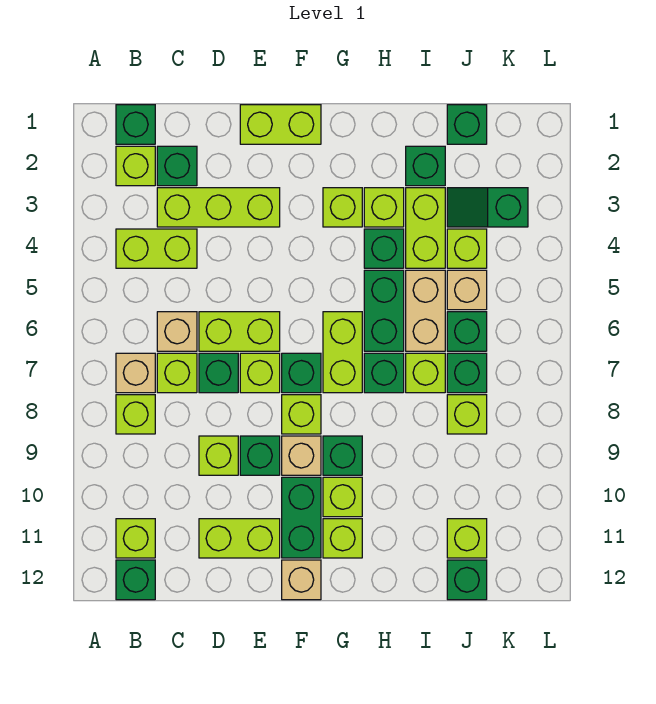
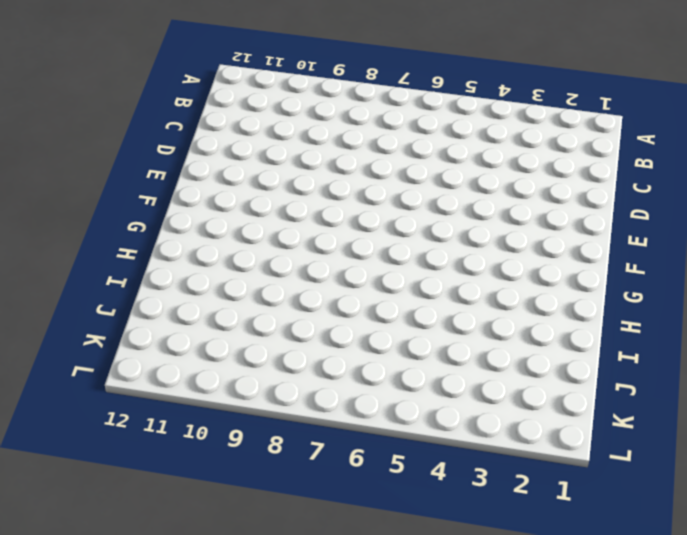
none -> green 1x1 brick [116,105,155,144]
none -> lime 1x1 brick [116,146,155,186]
none -> lime 1x2 brick [116,229,197,268]
none -> tan 1x1 brick [116,353,155,393]

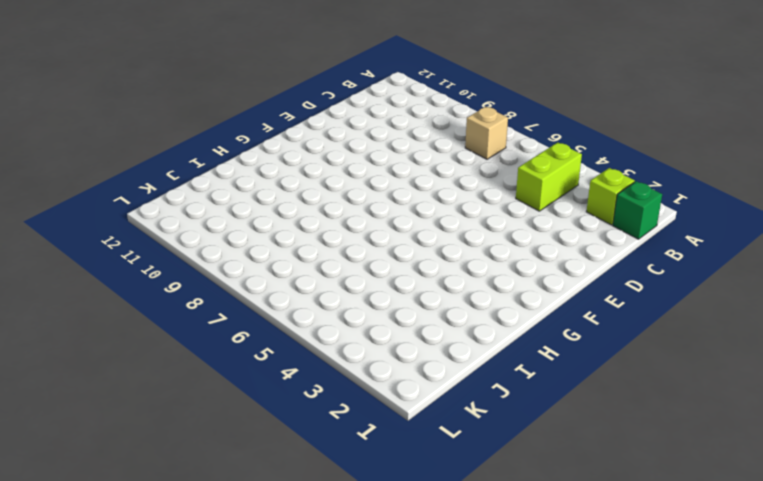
none -> lime 1x1 brick [116,395,155,434]
none -> lime 1x1 brick [116,519,155,558]
none -> green 1x1 brick [116,560,155,600]
none -> green 1x1 brick [157,146,197,186]

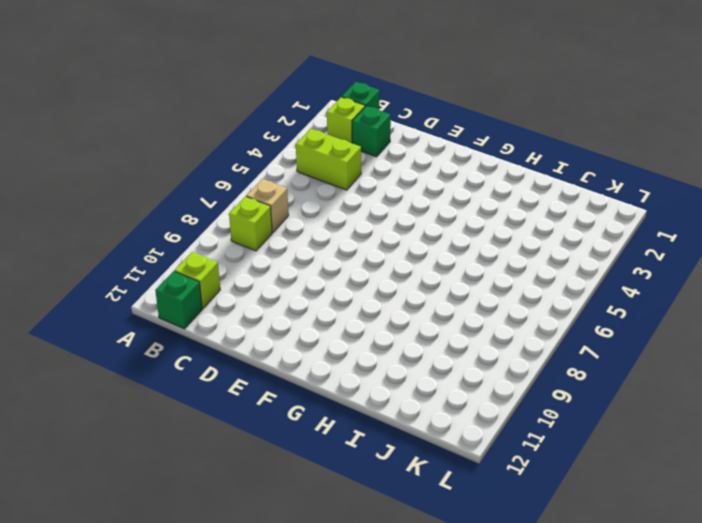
none -> lime 1x3 brick [157,188,280,227]
none -> tan 1x1 brick [157,312,197,351]
none -> lime 1x1 brick [157,353,197,393]
none -> lime 1x2 brick [199,312,280,351]

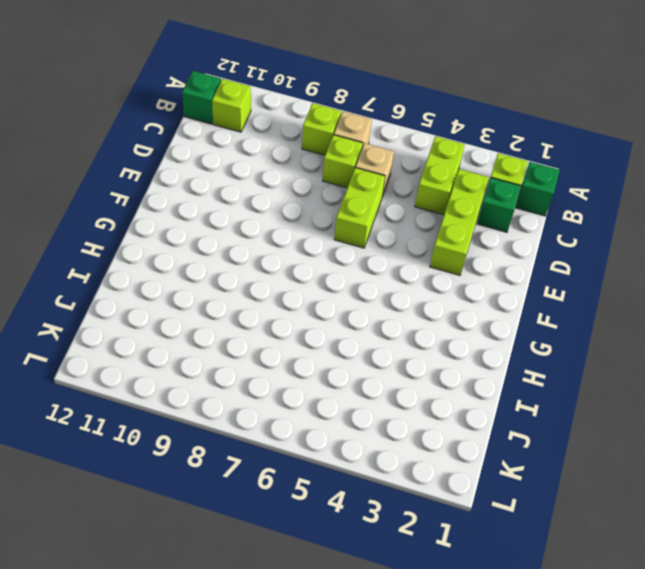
none -> green 1x1 brick [199,353,238,393]
none -> lime 1x1 brick [199,436,238,475]
none -> lime 1x2 brick [199,519,280,558]
none -> lime 1x2 brick [240,105,321,144]

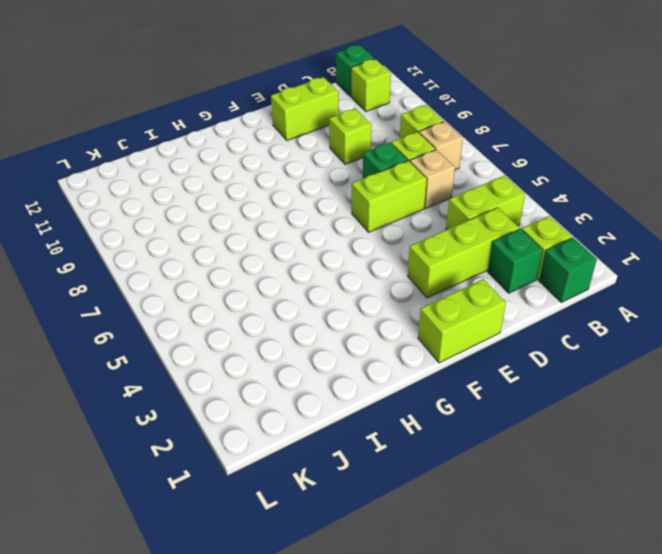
none -> lime 1x1 brick [240,353,280,393]
none -> green 1x1 brick [240,436,280,475]
none -> green 1x1 brick [282,353,321,393]
none -> lime 1x1 brick [282,395,321,434]

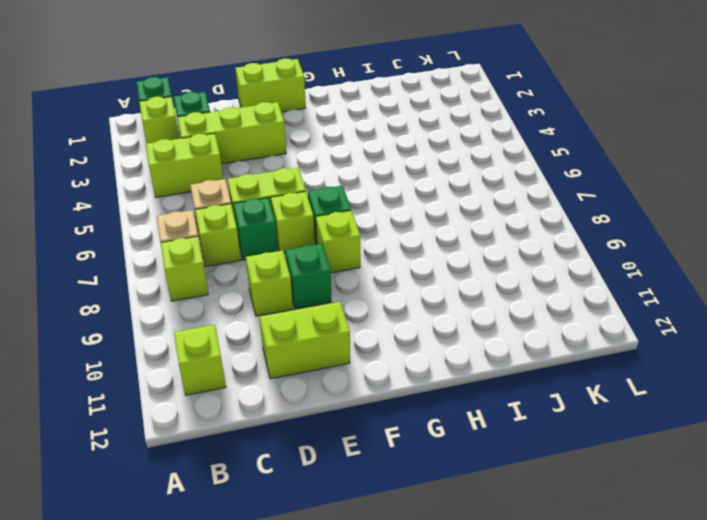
none -> green 1x1 brick [116,560,155,600]
none -> tan 1x1 brick [282,436,321,475]
none -> green 1x2 brick [282,477,321,558]
none -> tan 1x1 brick [282,560,321,600]

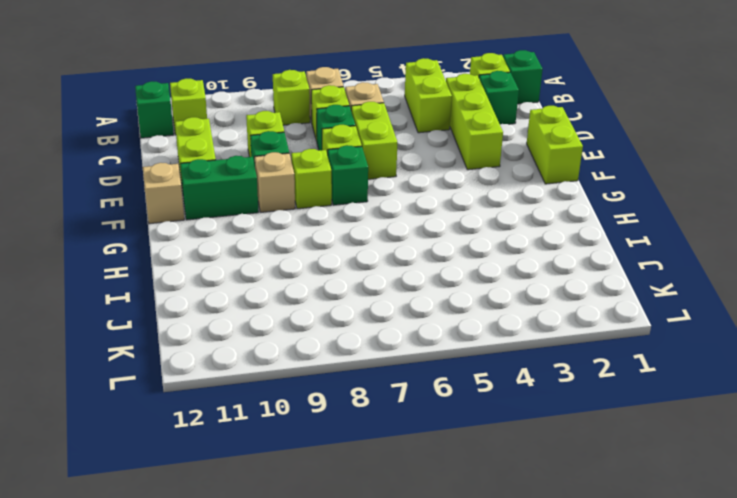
none -> lime 1x1 brick [323,188,362,227]
none -> lime 1x2 brick [323,312,362,393]
none -> green 1x1 brick [323,436,362,475]
none -> lime 1x1 brick [323,477,362,517]

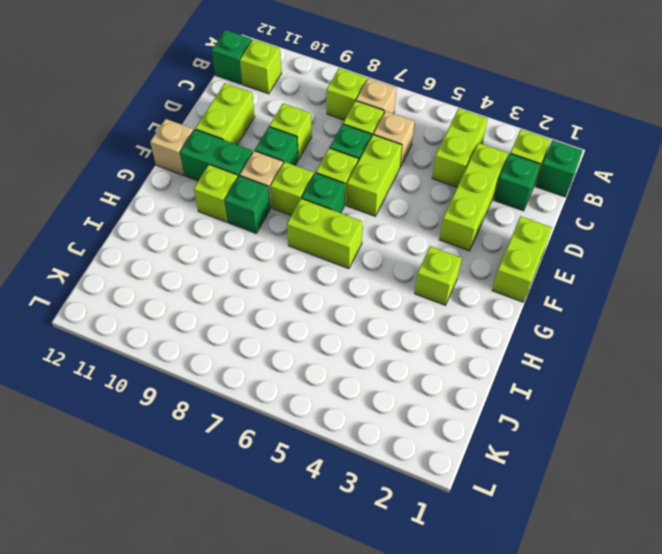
none -> lime 1x1 brick [323,519,362,558]
none -> lime 1x1 brick [364,188,404,227]
none -> green 1x1 brick [364,229,404,268]
none -> green 1x2 brick [364,270,404,351]

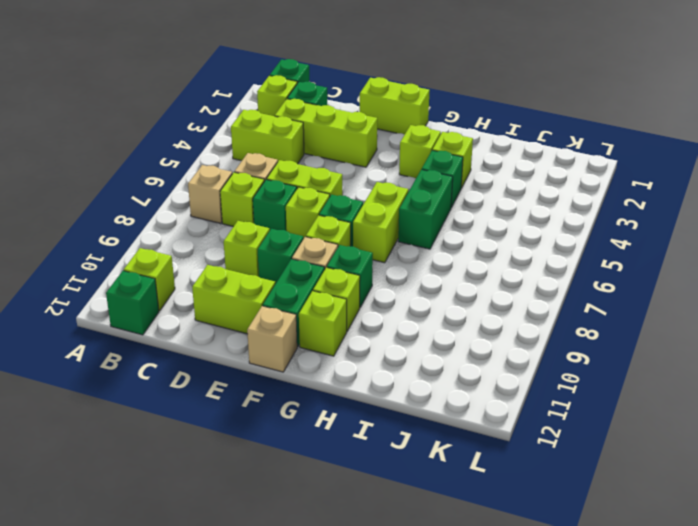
none -> lime 1x1 brick [116,395,155,434]
none -> green 1x1 brick [364,353,404,393]
none -> green 1x1 brick [406,146,445,186]
none -> lime 1x2 brick [406,188,445,268]

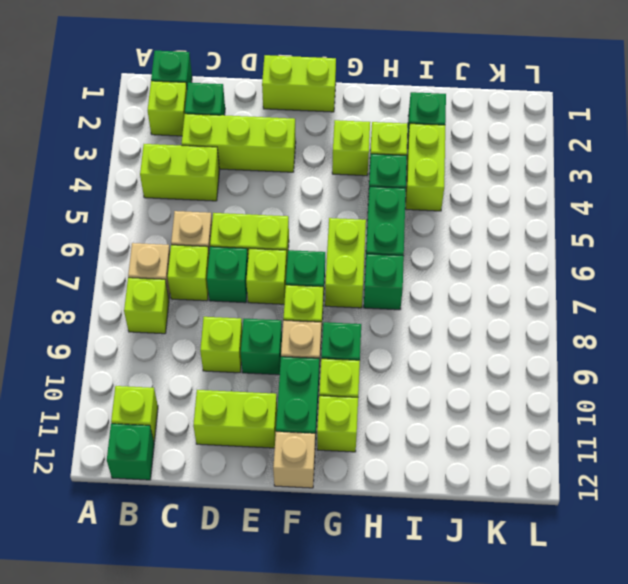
none -> tan 1x2 brick [406,270,445,351]
none -> lime 1x1 brick [406,353,445,393]
none -> green 1x1 brick [447,105,487,144]
none -> green 1x2 slope [447,188,528,227]

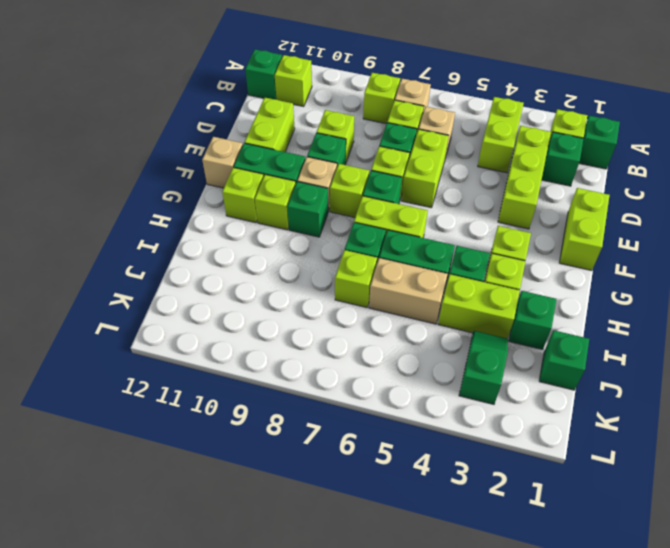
none -> lime 1x1 brick [447,229,487,268]
none -> tan 1x1 brick [447,270,487,310]
none -> green 1x1 brick [447,312,487,351]
none -> green 1x1 brick [447,353,487,393]

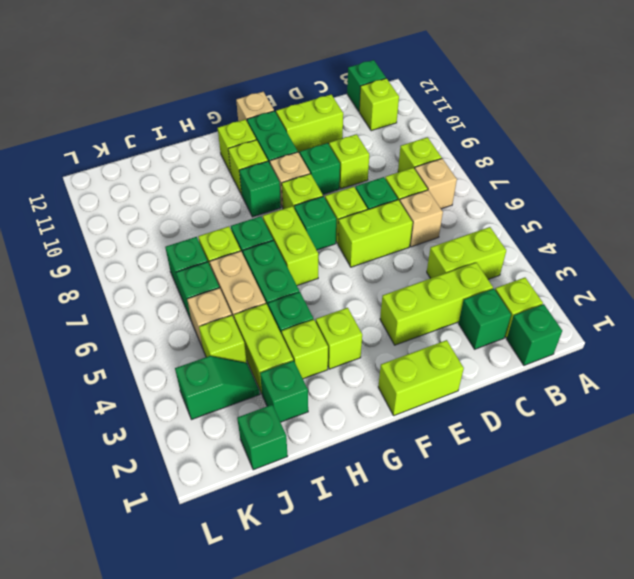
none -> lime 1x1 brick [447,395,487,434]
none -> lime 1x1 brick [447,519,487,558]
none -> green 1x1 brick [447,560,487,600]

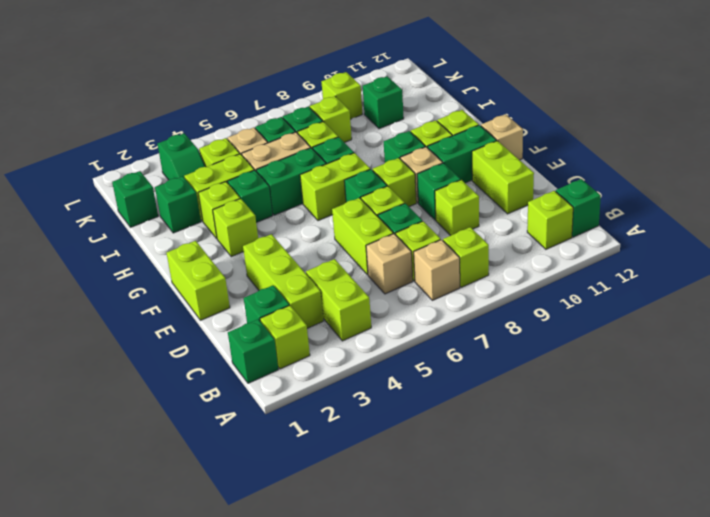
green 1x1 brick [363,76,404,129] -> green 1x1 brick moved to [447,560,487,600]
lime 1x1 brick [322,72,362,119] -> lime 1x1 brick moved to [447,519,487,558]

